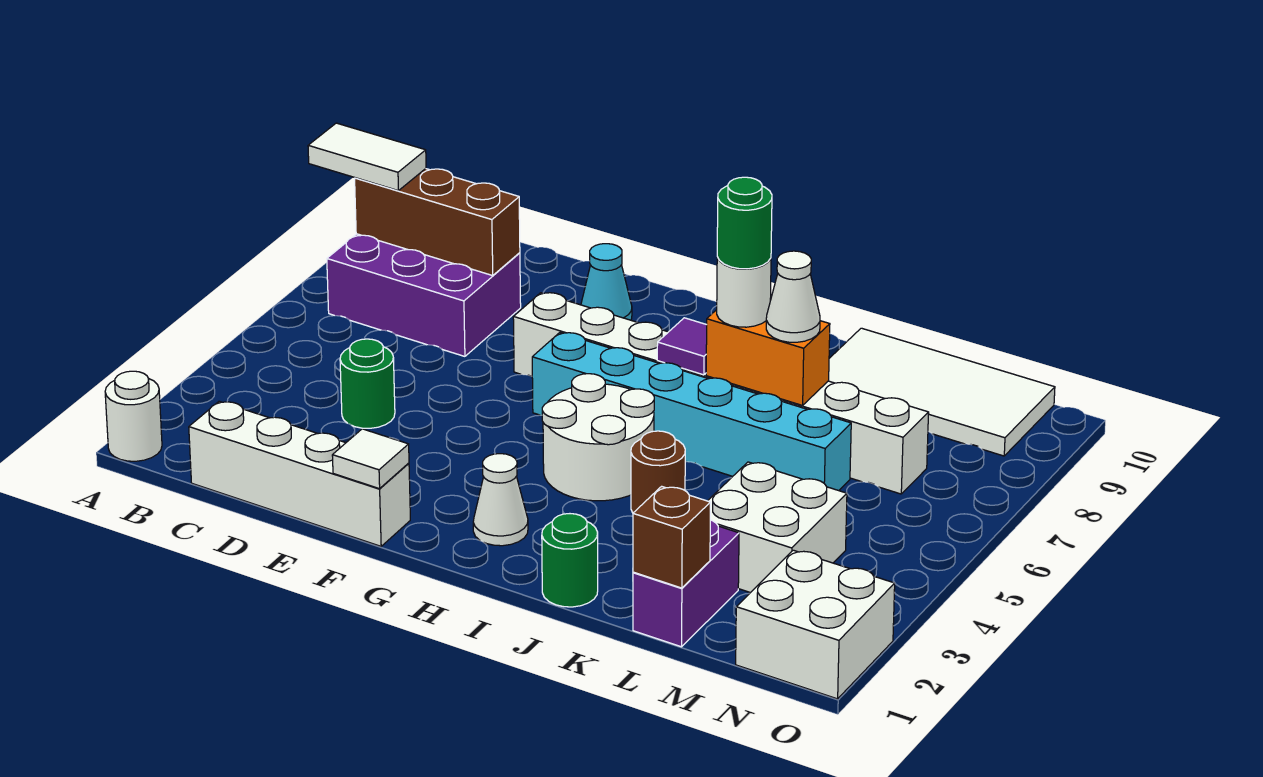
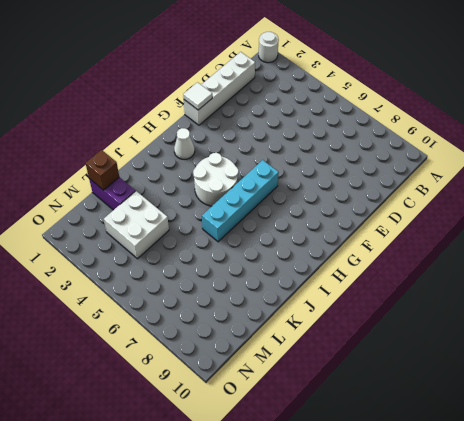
cyan 1x4 brick [202,160,279,242] -> cyan 1x6 brick [532,333,851,491]
none -> purple 2x3 brick [327,234,521,356]
none -> green 1x1 round brick [340,339,395,428]
none -> white 1x8 brick [513,293,929,494]

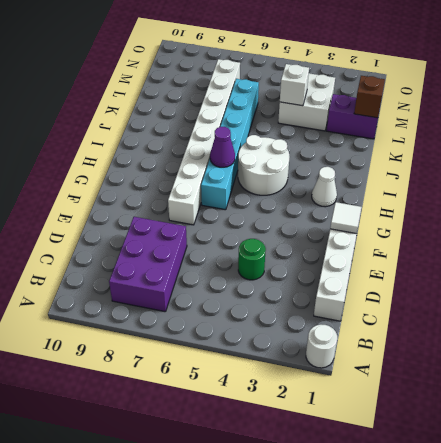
purple 1x1 cone [210,127,235,167] -> none
white 1x1 brick [280,64,309,106] -> none
none -> cyan 1x1 cone [581,244,632,320]
none -> green 1x1 round brick [542,514,598,607]
none -> brown 1x1 round brick [631,431,685,513]

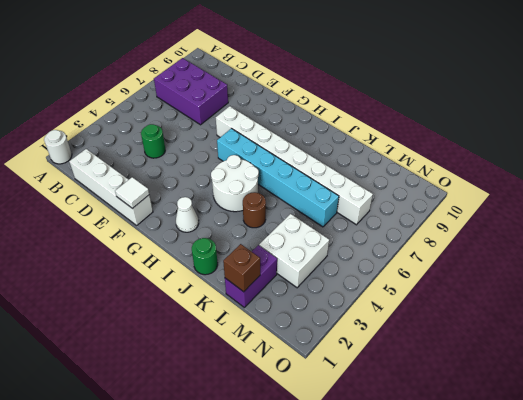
none -> cyan 1x1 cone [581,244,632,320]
none -> white 2x4 tile [829,328,1055,456]
none -> white 2x2 brick [736,550,895,699]

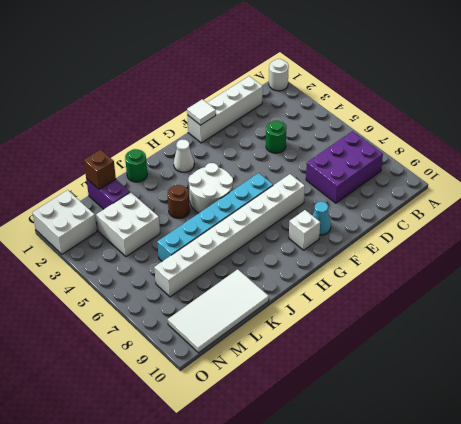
white 1x1 brick [289,210,320,250] -> none
none -> brown 1x3 brick [355,169,520,275]
none -> purple 1x1 tile [657,318,707,375]
none -> orange 1x2 brick [706,310,830,405]

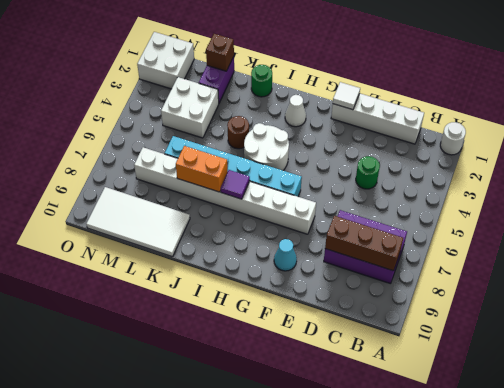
none -> white 1x2 tile [308,123,426,191]
none -> white 1x1 round brick [717,257,771,327]
none -> white 1x1 cone [766,251,820,342]

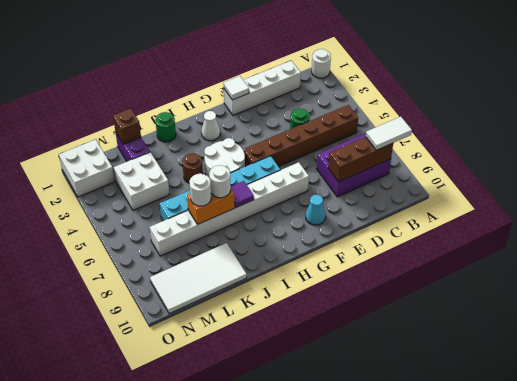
brown 1x6 brick [244,105,358,167] -> none
white 1x1 round brick [189,174,211,206] -> white 1x1 cone [766,251,820,342]
none -> green 1x1 round brick [717,177,772,269]

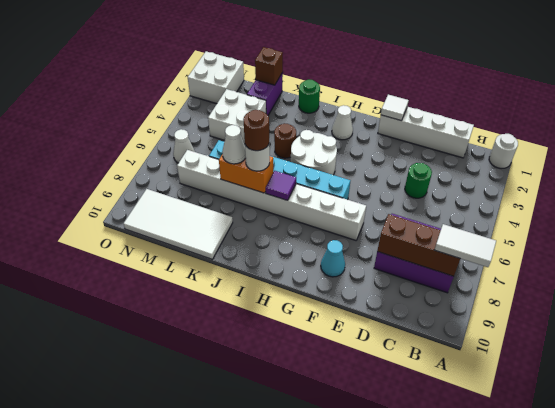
brown 1x1 round brick [243,110,269,151] -> green 1x1 round brick [717,177,772,269]
white 1x1 cone [173,129,195,163] -> none

